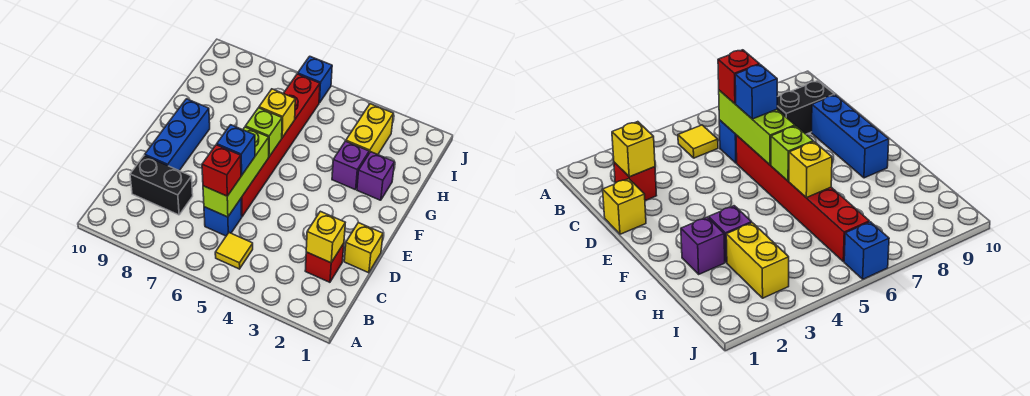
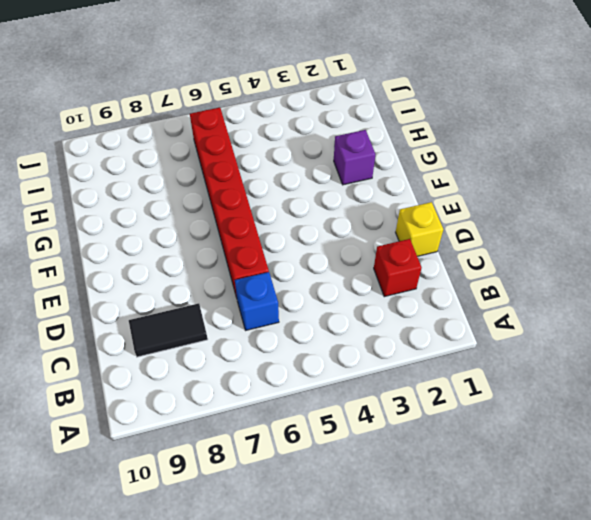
black 1x2 tile [129,303,208,357] -> black 1x2 brick [130,155,193,215]
none -> yellow 1x1 tile [215,233,253,269]
none -> blue 1x3 brick [145,99,210,171]
none -> purple 1x1 brick [332,141,369,190]

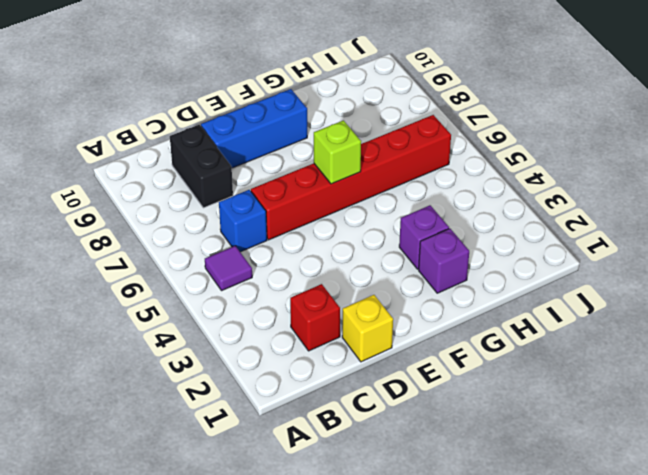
purple 1x1 tile [205,246,252,291] -> yellow 1x1 tile [215,233,253,269]
none -> yellow 1x2 brick [346,104,393,155]
none -> blue 1x1 brick [298,56,332,103]
none -> yellow 1x1 brick [306,211,345,263]

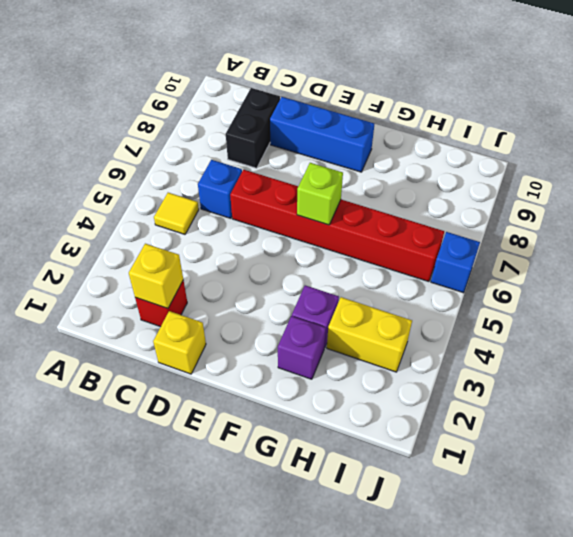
none -> lime 1x3 brick [203,127,269,217]
none -> yellow 1x1 brick [259,89,295,137]
none -> red 1x1 brick [202,145,241,196]

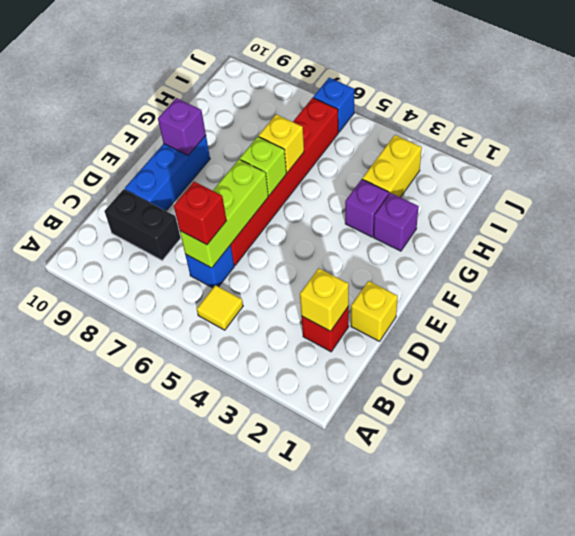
purple 1x1 brick [158,98,206,155] -> none
none -> blue 1x1 brick [217,125,255,176]

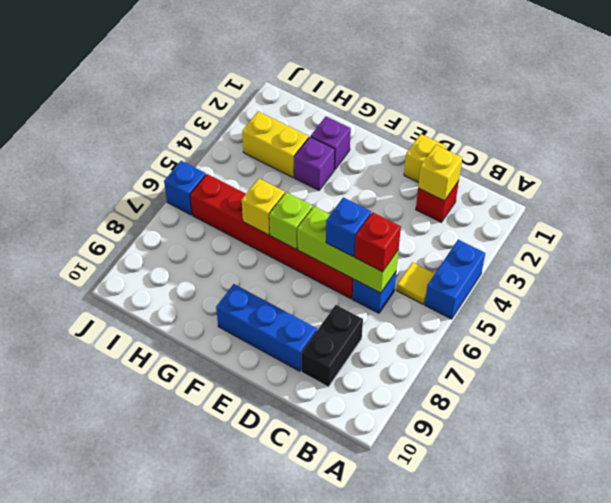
blue 1x2 brick [425,240,485,319] -> none

